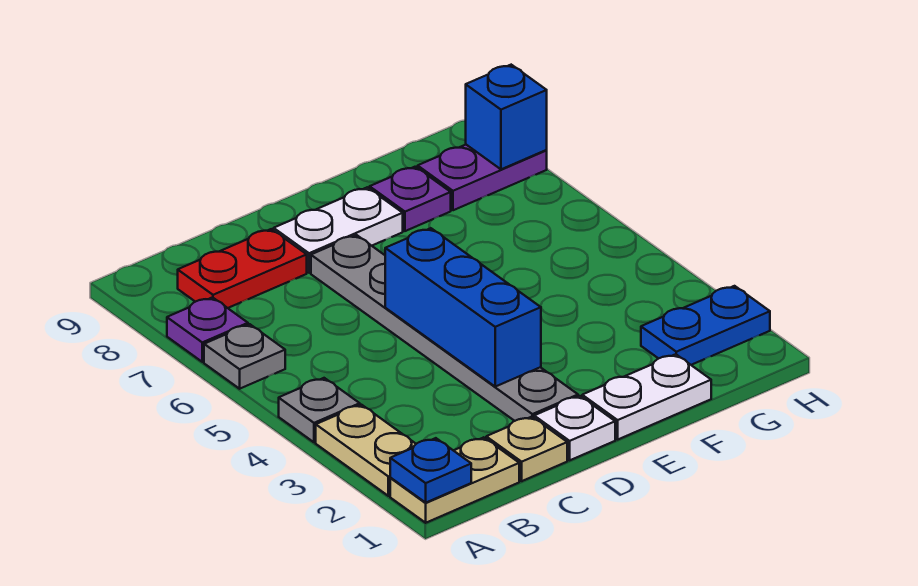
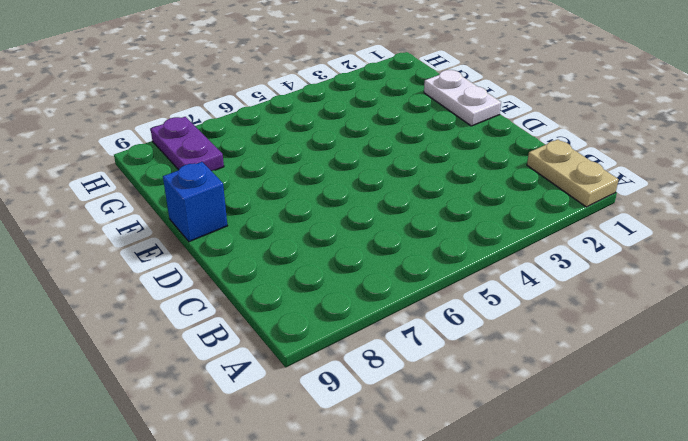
blue 1x1 brick [163,162,227,242] -> blue 1x1 brick moved to [466,65,547,169]
none -> tan 1x2 plate [316,405,416,496]
none -> grey 1x1 plate [279,378,360,442]
none -> grey 1x1 plate [204,324,285,389]

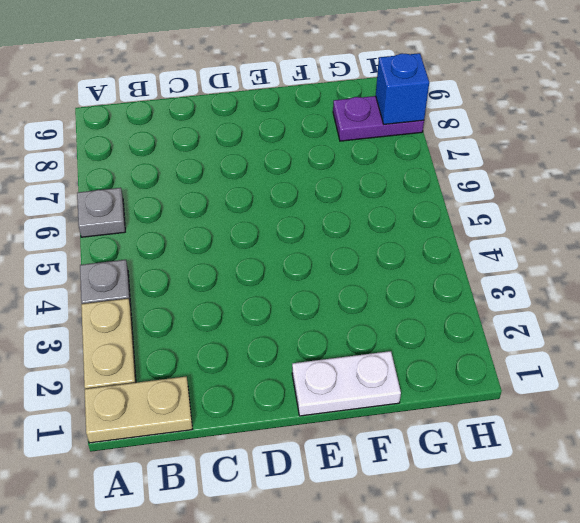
none -> purple 1x1 plate [167,297,248,362]
none -> red 1x2 plate [178,229,307,308]
none -> tan 1x1 plate [486,417,567,481]

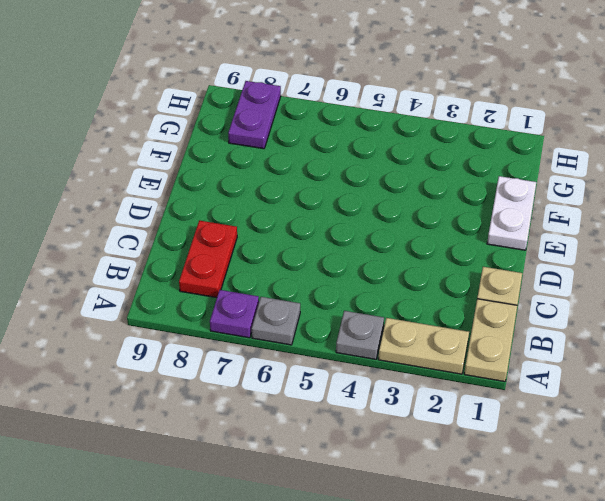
none -> white 1x1 plate [534,396,615,460]
none -> grey 1x6 plate [311,235,578,421]
none -> white 1x2 plate [274,187,403,273]

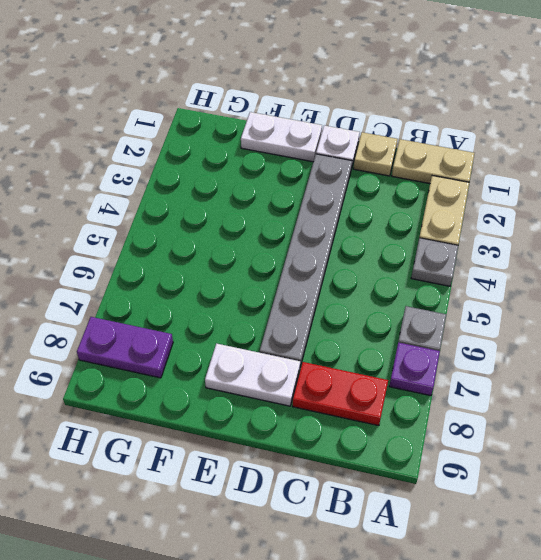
none -> purple 1x1 plate [370,167,451,231]
none -> blue 1x2 plate [641,286,770,365]
none -> blue 1x1 plate [390,438,471,502]

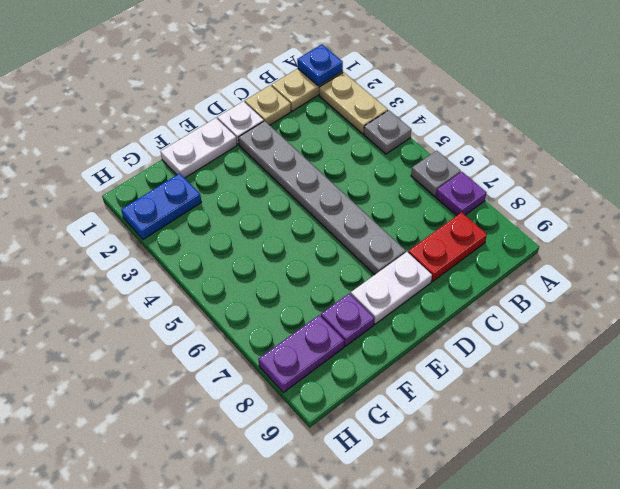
none -> blue 1x3 brick [385,228,541,387]
none -> blue 1x1 brick [466,65,547,169]

